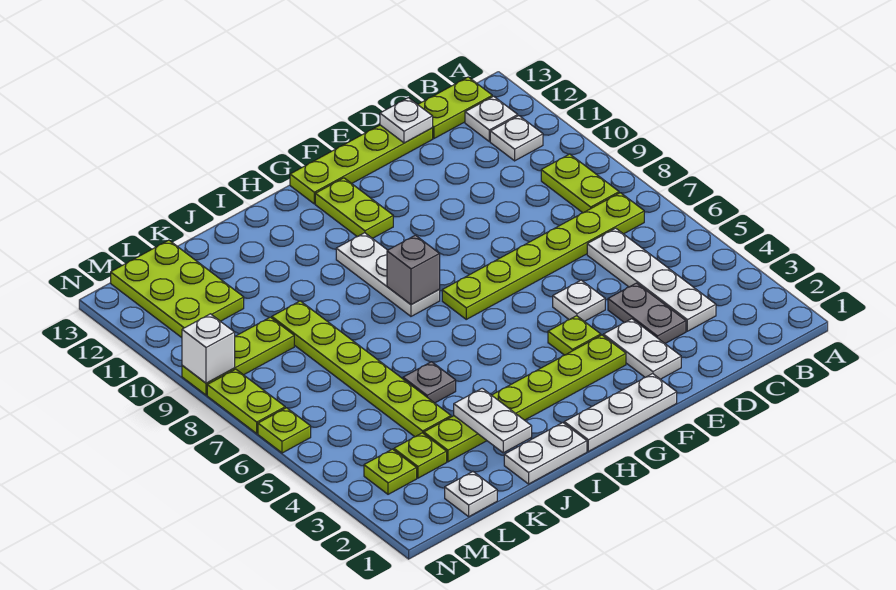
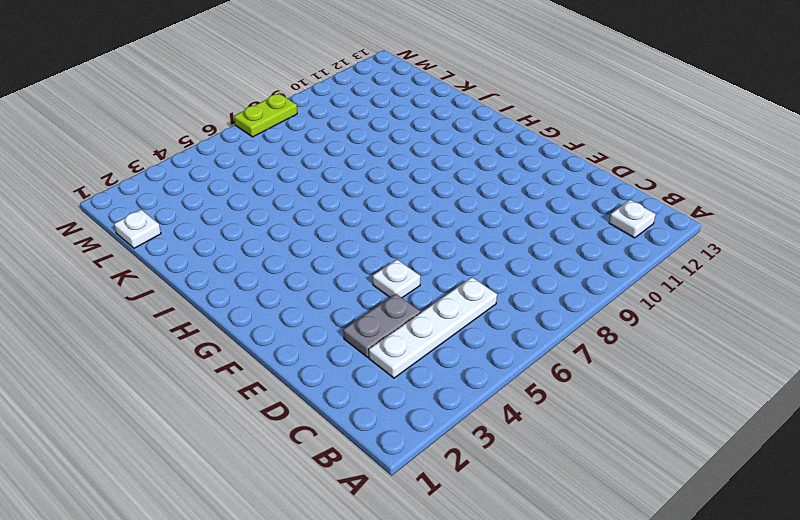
none -> lime 1x6 plate [442,193,644,319]
none -> lime 1x2 plate [541,154,619,213]
none -> white 1x1 plate [490,116,543,161]

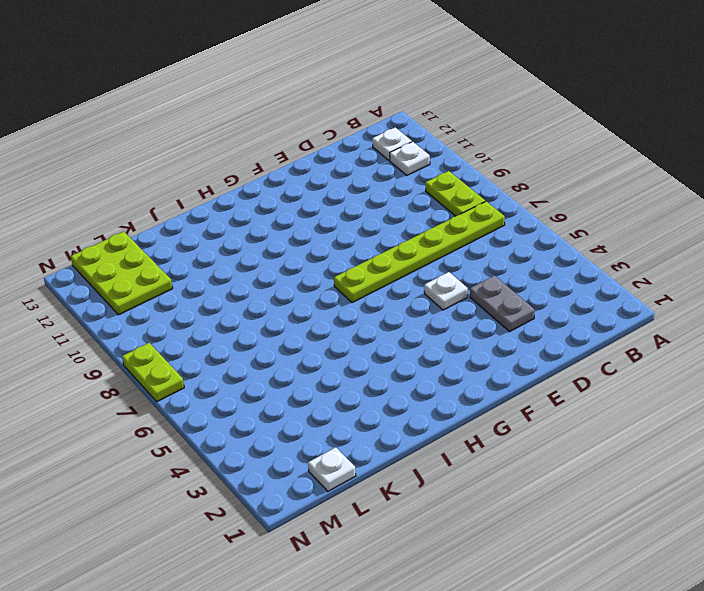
none -> lime 1x2 plate [418,77,493,138]
none -> white 1x4 plate [587,228,716,331]
none -> lime 1x4 plate [290,125,433,204]

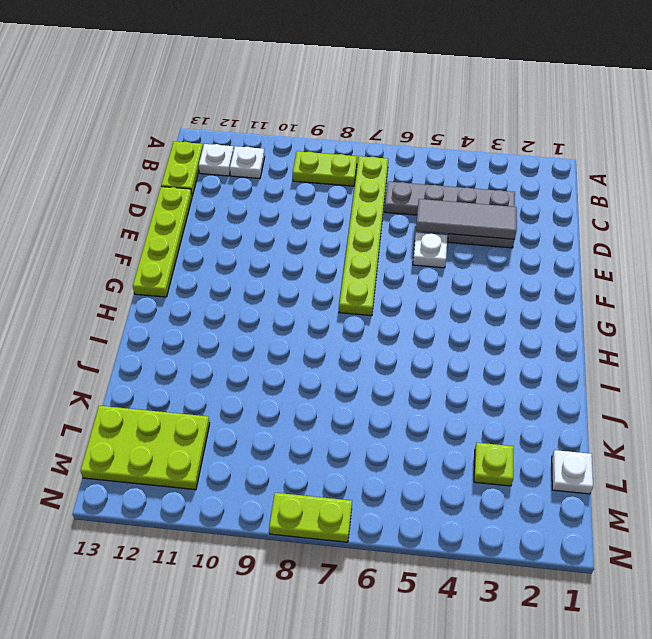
grey 1x4 plate [385,182,515,215] -> white 1x4 plate [587,228,716,331]
grey 1x3 tile [416,199,517,239] -> none
none -> white 1x2 plate [603,319,681,379]
none -> white 1x3 plate [564,374,677,451]
none -> lime 1x6 plate [424,335,626,462]

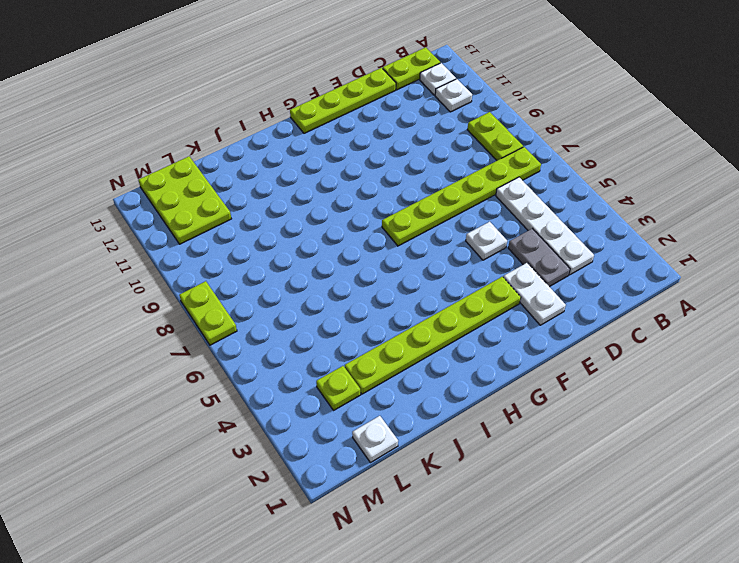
none -> white 1x3 plate [564,374,677,451]
none -> lime 1x1 plate [548,316,601,355]
none -> lime 1x2 plate [315,178,393,238]

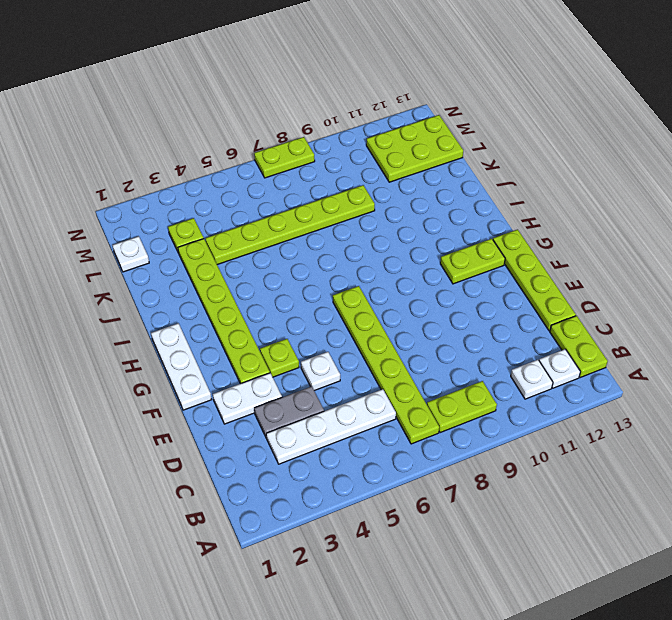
none -> white 1x3 plate [336,233,440,316]
none -> white 1x2 plate [504,423,587,484]
none -> grey 1x1 plate [403,362,456,403]

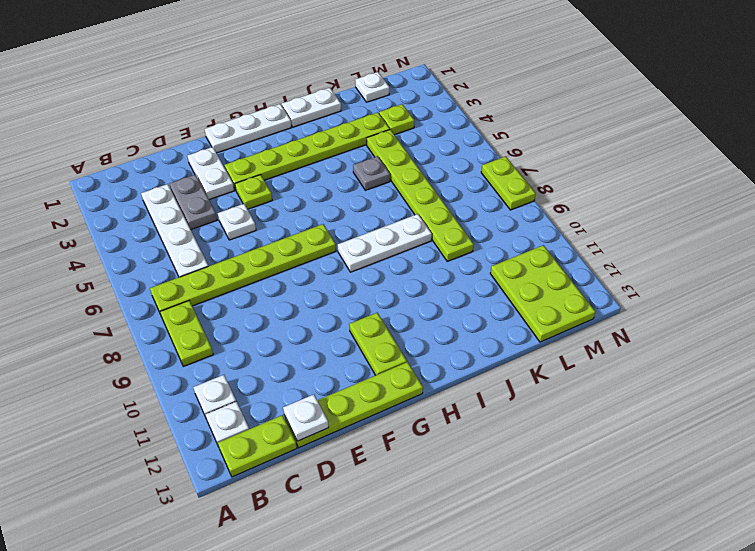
white 1x3 plate [338,214,432,272] -> white 1x3 plate turned to [336,233,440,316]
none -> lime 1x3 plate [182,317,294,395]
none -> lime 1x1 plate [364,449,417,494]
none -> lime 1x1 plate [258,408,311,453]

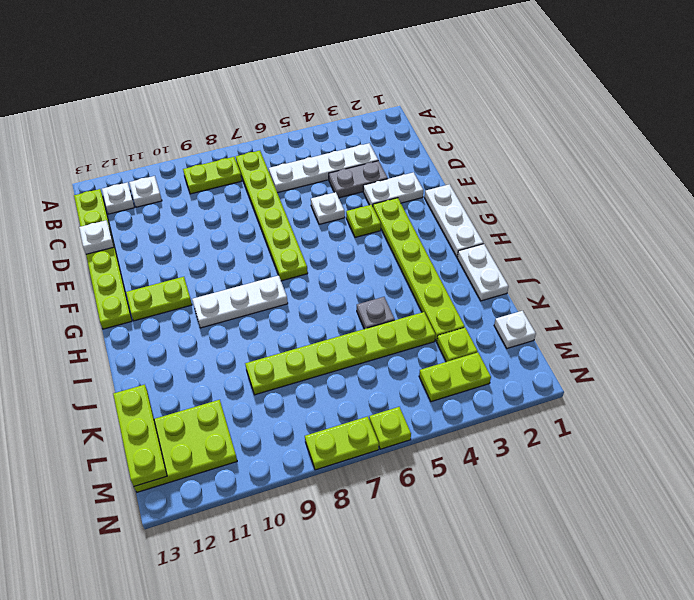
lime 1x3 plate [113,385,167,486] -> lime 1x3 plate moved to [182,317,294,395]
lime 1x2 plate [419,352,491,402] -> lime 1x1 plate [364,449,417,494]
none -> grey 1x1 brick [387,235,440,305]
none -> white 1x2 plate [454,388,532,453]
none -> white 1x1 brick [182,314,235,383]

